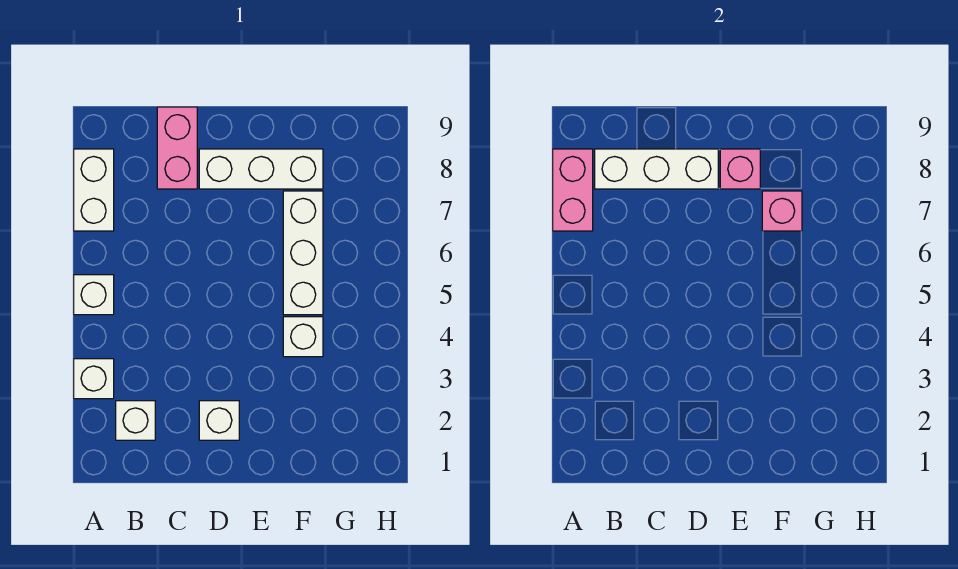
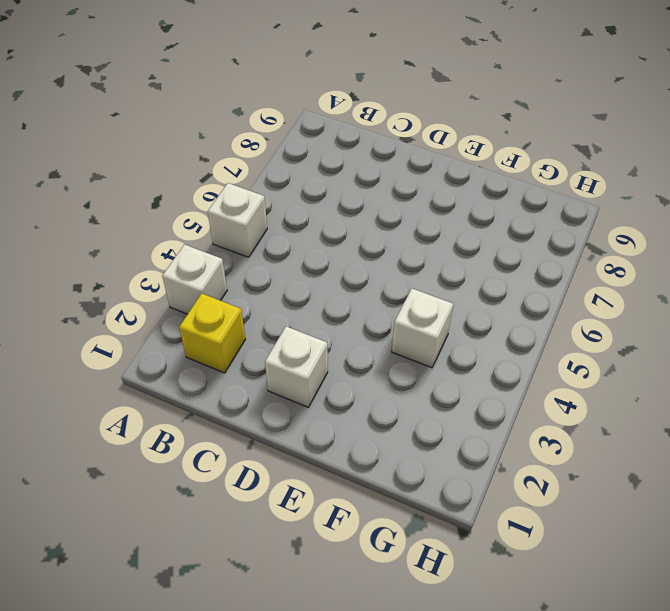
yellow 1x1 brick [179,293,245,373] -> white 1x1 brick [116,401,155,440]
none -> white 1x2 brick [74,149,114,231]
none -> pink 1x2 brick [157,107,197,189]
none -> white 1x3 brick [199,149,323,189]

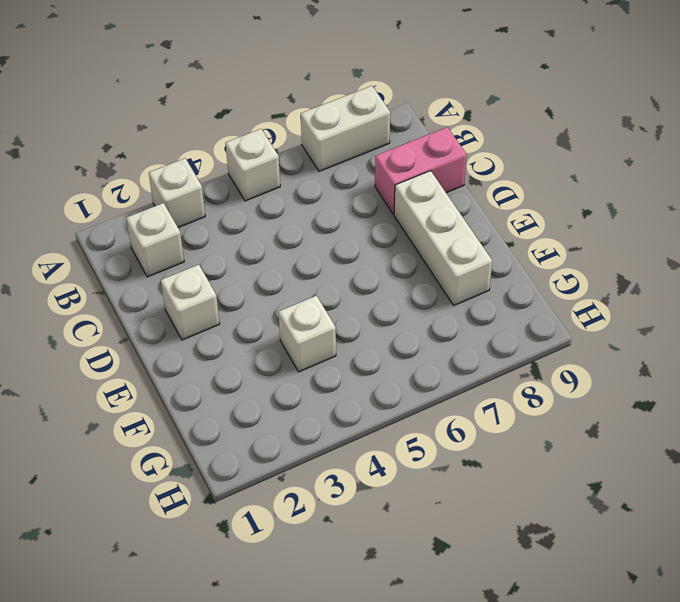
none -> white 1x3 brick [283,191,323,315]
none -> pink 1x2 brick [553,149,593,231]
none -> white 1x3 brick [595,149,718,189]

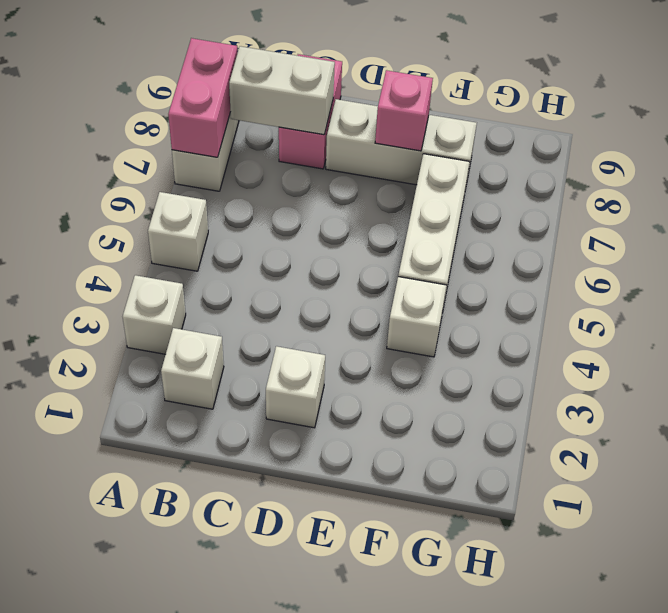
white 1x2 brick [229,46,335,135] -> white 1x3 brick [595,149,718,189]
none -> pink 1x1 brick [762,191,802,231]

